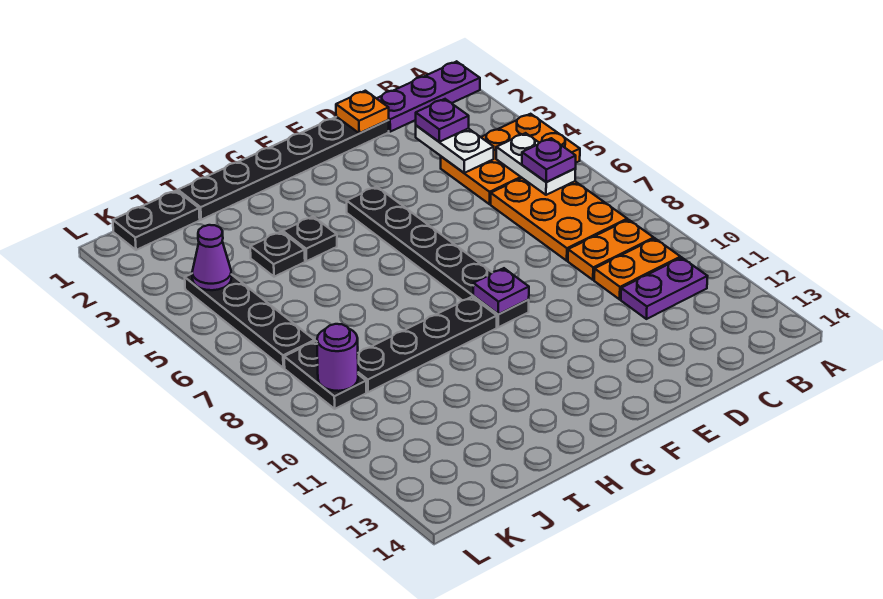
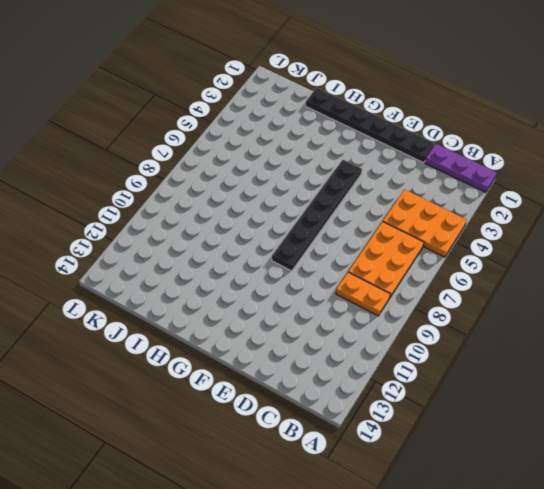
none -> orange 1x2 plate [594,239,680,299]
none -> purple 1x2 plate [621,258,708,319]
none -> black 1x4 plate [358,297,497,392]

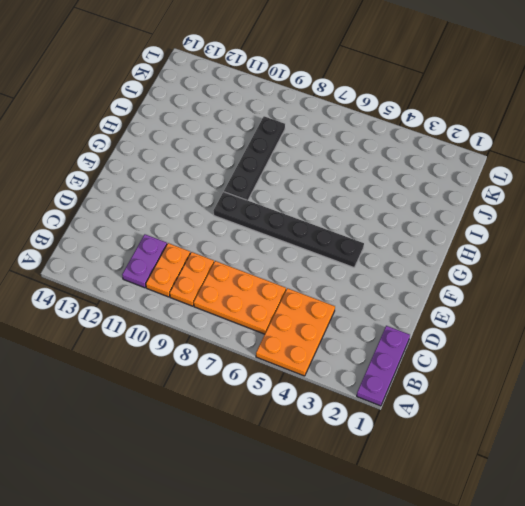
none -> black 1x6 plate [178,117,389,220]
none -> black 1x1 plate [283,216,337,261]
none -> black 1x1 plate [250,232,305,277]

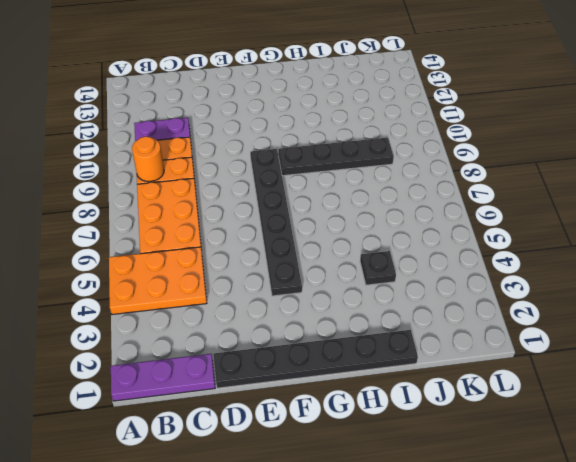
orange 1x1 round brick [132,137,164,182] -> none
none -> black 1x1 plate [283,216,337,261]
none -> black 1x2 plate [113,191,200,250]
none -> black 1x4 plate [185,274,315,368]

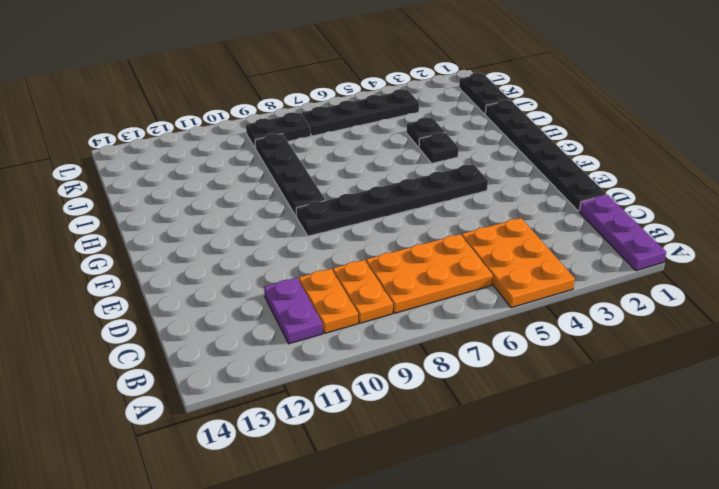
none -> white 1x2 plate [496,133,576,195]
none -> white 1x2 plate [416,125,494,173]
none -> orange 1x1 plate [336,91,389,133]

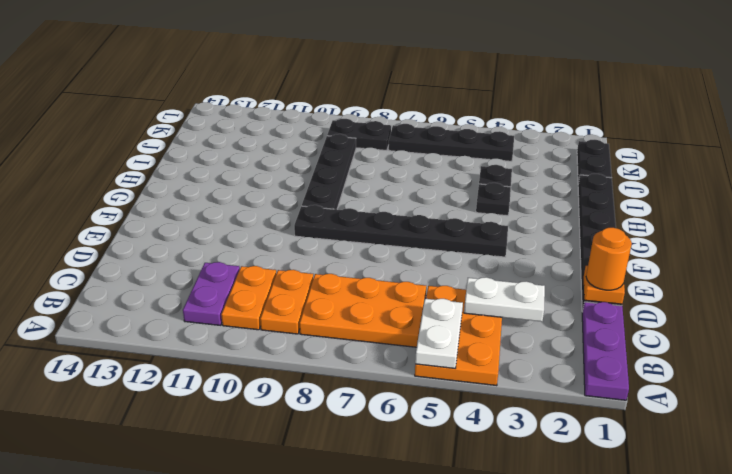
white 1x2 plate [415,299,463,368] -> white 1x2 plate turned to [496,133,576,195]
orange 1x1 round brick [586,228,632,290] -> none
none -> purple 1x1 plate [473,268,529,314]
none -> purple 1x1 cone [192,225,232,290]
none -> purple 1x1 round brick [317,324,358,391]

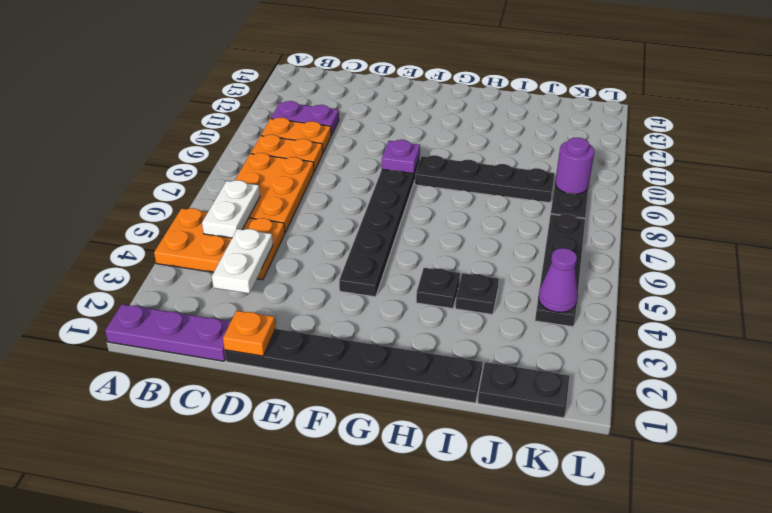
none -> purple 1x1 plate [522,138,576,182]
none -> purple 1x1 plate [416,99,469,142]

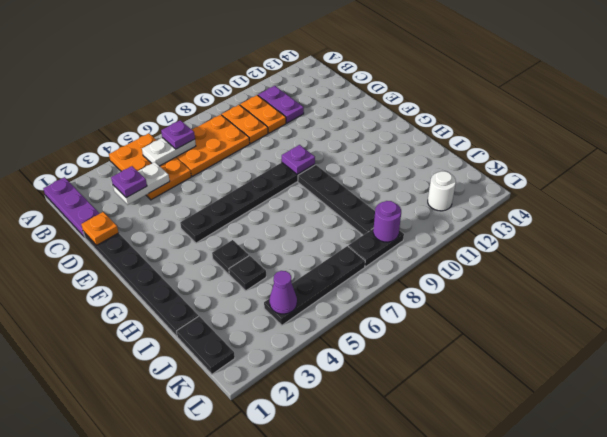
white 1x1 round brick [428,171,456,211] -> none

